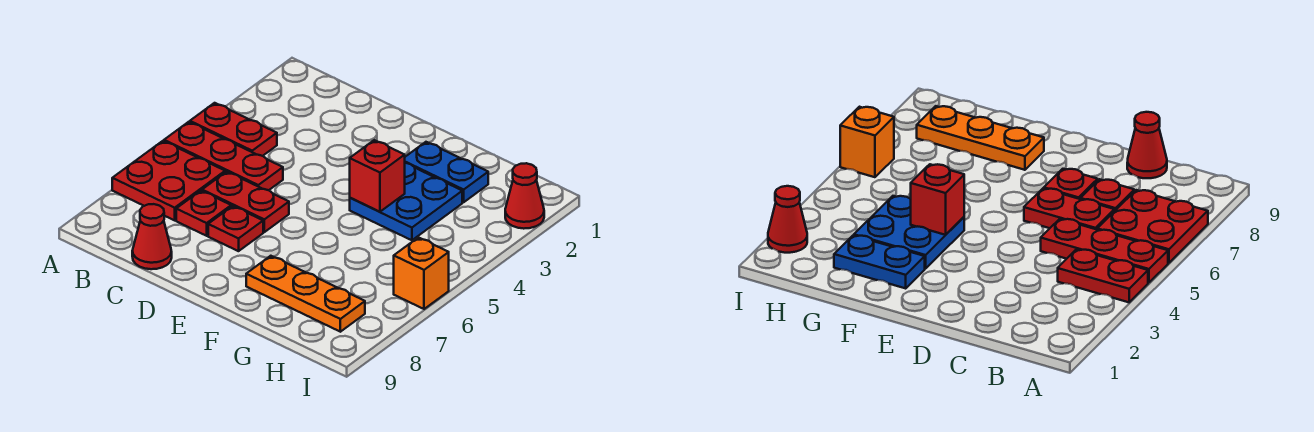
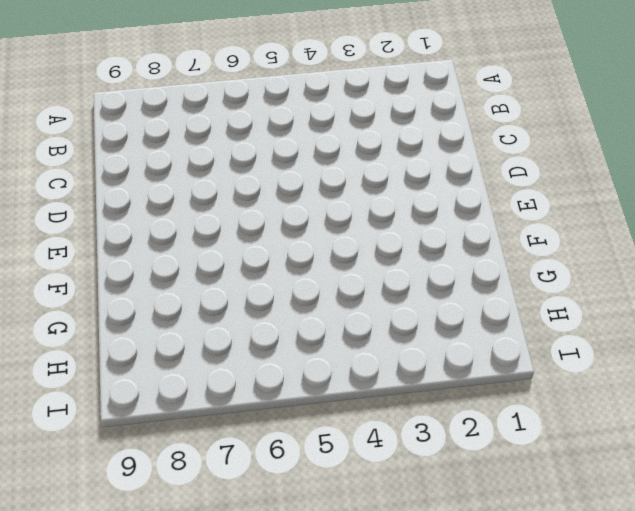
none -> red 1x2 plate [190,103,277,156]
none -> red 1x3 plate [164,122,283,190]
none -> red 2x2 plate [112,141,225,220]

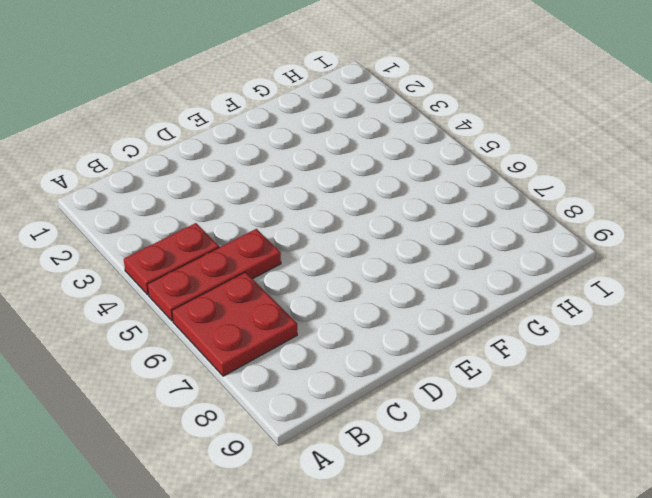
none -> red 1x2 plate [202,172,289,232]
none -> red 1x1 plate [176,191,231,236]
none -> red 1x1 cone [132,204,172,269]

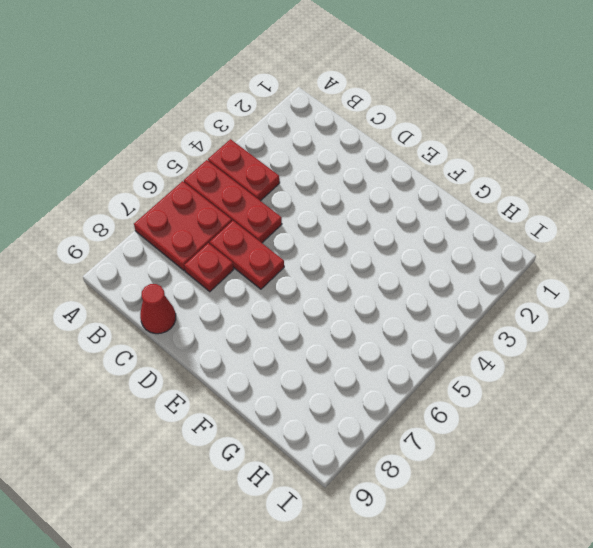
none -> red 1x1 plate [208,206,263,251]
none -> blue 1x2 plate [405,142,488,202]
none -> blue 2x2 plate [350,163,462,240]

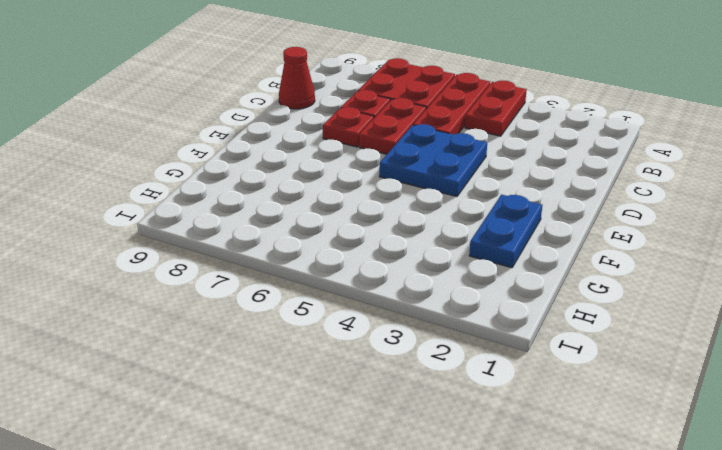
blue 2x2 plate [379,124,487,196] -> blue 2x2 plate moved to [350,163,462,240]
none -> orange 1x3 plate [246,256,365,332]
none -> red 1x1 cone [505,163,544,229]
none -> orange 1x1 brick [394,237,449,309]

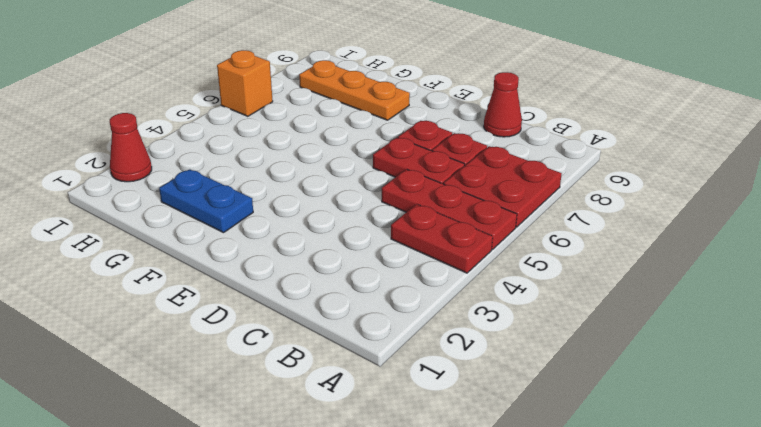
none -> blue 2x2 plate [350,163,462,240]
none -> red 1x1 brick [350,140,405,212]

